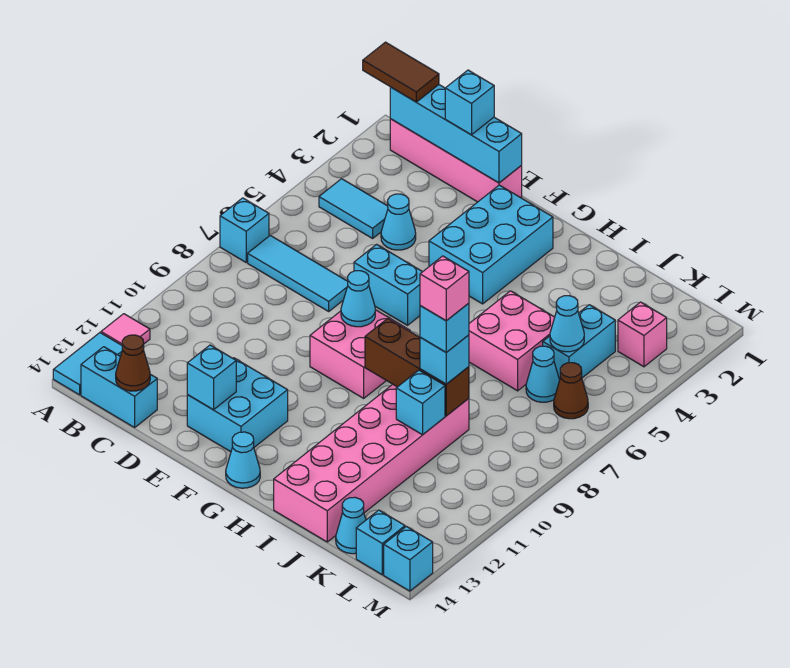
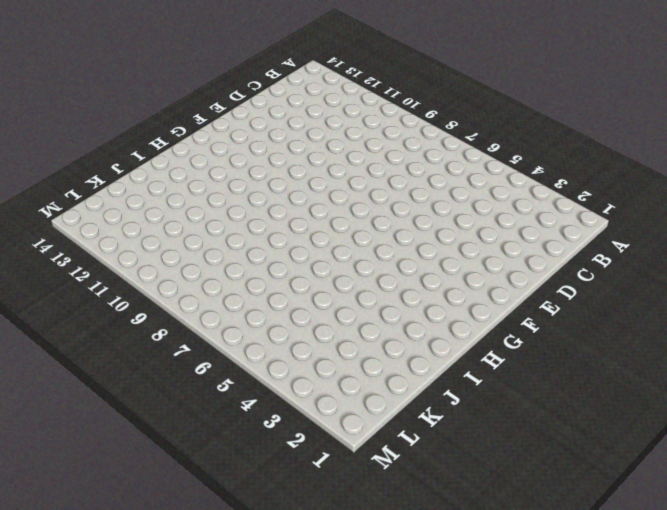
none -> cyan 1x1 brick [220,198,269,262]
none -> pink 1x1 tile [101,314,150,345]
none -> cyan 1x2 tile [53,333,123,395]
none -> pink 1x4 brick [390,119,522,202]

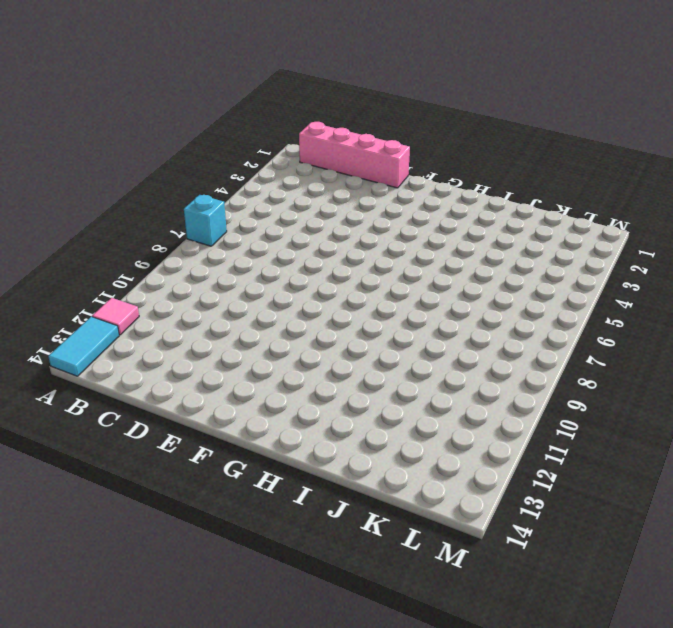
none -> cyan 1x2 tile [319,179,388,238]
none -> cyan 1x3 tile [248,235,348,311]
none -> cyan 1x2 brick [81,347,157,427]
none -> cyan 1x1 cone [381,194,416,250]

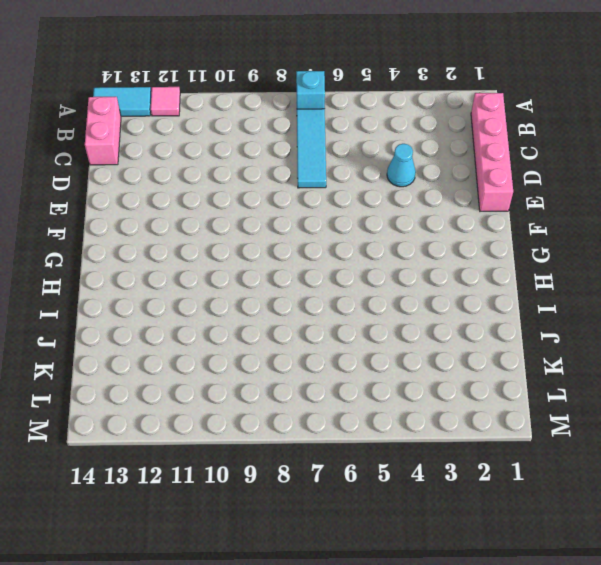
pink 1x2 brick [85,97,121,165] -> cyan 1x2 brick [81,347,157,427]
none -> cyan 1x2 tile [319,179,388,238]
none -> cyan 1x2 brick [354,244,422,325]
none -> cyan 2x2 brick [187,358,288,452]
none -> cyan 2x3 brick [429,185,553,304]

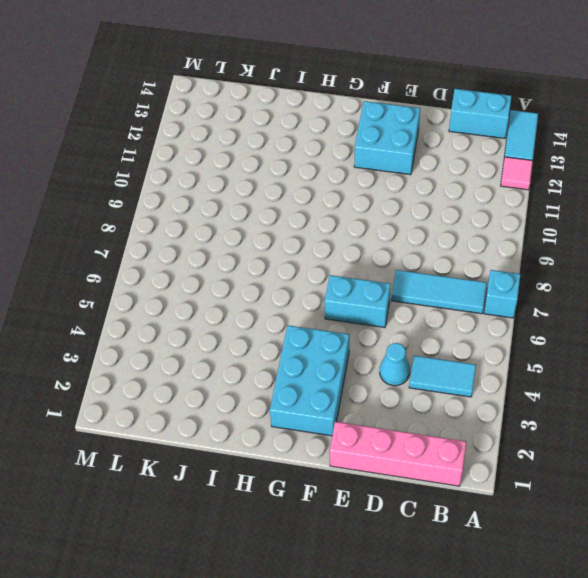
none -> pink 2x2 brick [310,310,410,398]
none -> cyan 1x1 cone [226,432,260,488]
none -> pink 2x2 brick [469,291,555,391]
none -> pink 2x6 brick [274,384,469,542]

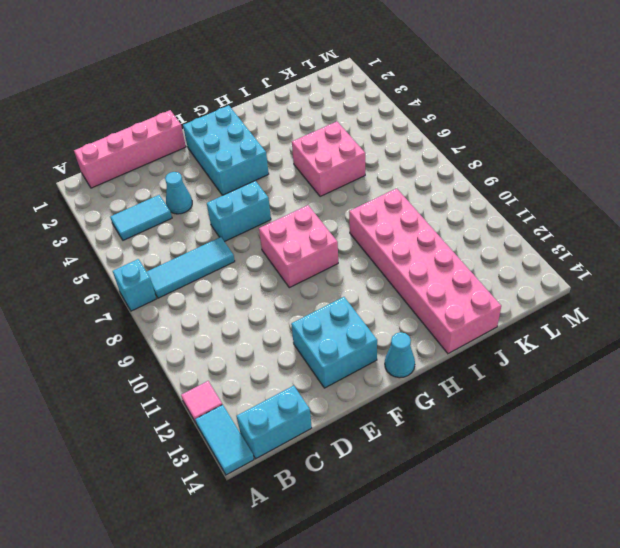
none -> cyan 1x2 brick [543,305,615,380]
none -> cyan 1x1 cone [526,346,560,402]
none -> cyan 1x1 cone [336,497,366,554]
none -> pink 1x1 brick [618,302,667,367]

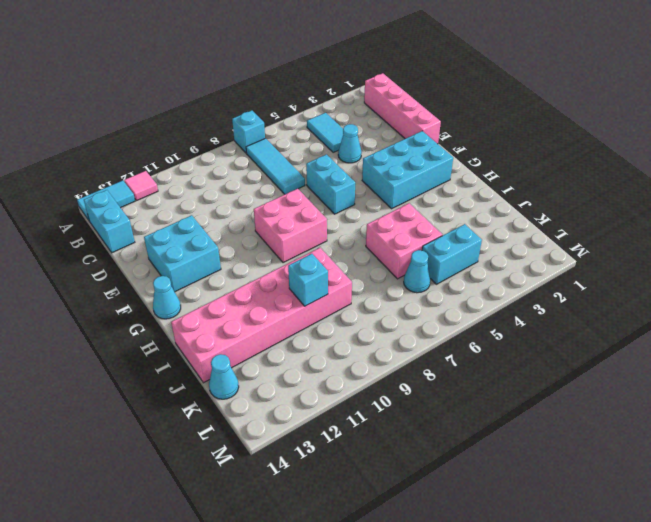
none -> pink 1x1 brick [618,302,667,367]
none -> brown 1x1 cone [554,363,588,419]
none -> cyan 1x1 brick [356,510,405,575]
none -> cyan 1x1 brick [384,526,433,591]

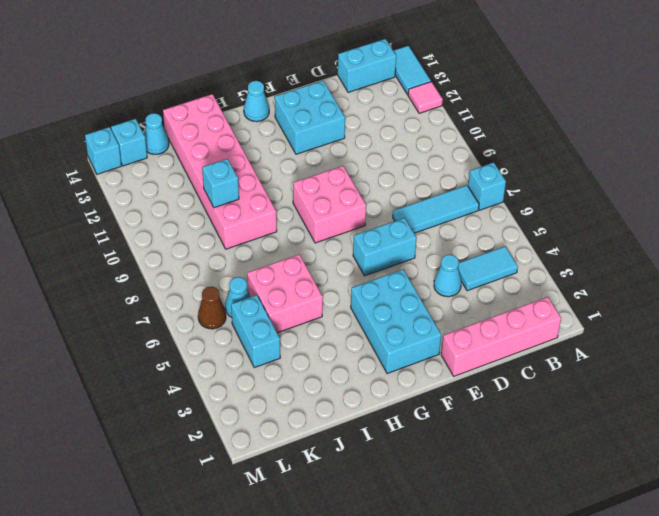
none -> pink 1x1 brick [618,302,667,367]
none -> cyan 1x4 brick [390,85,522,183]
none -> brown 1x1 cone [116,335,150,391]
none -> cyan 1x1 brick [187,345,236,410]

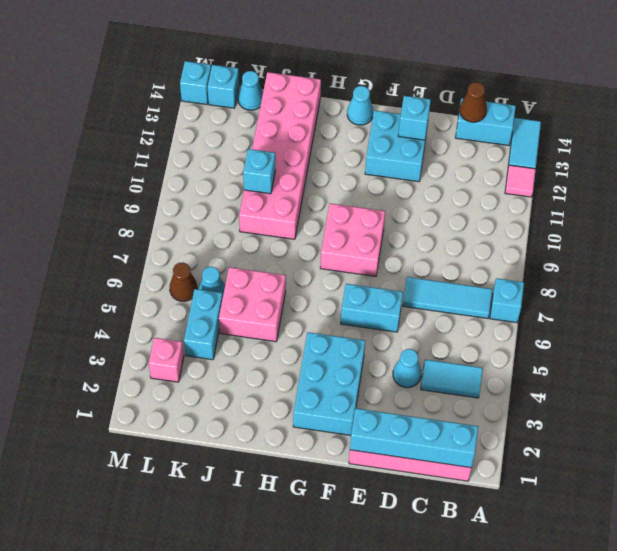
none -> cyan 1x1 cone [341,271,375,327]
none -> brown 1x3 brick [365,319,469,416]
none -> cyan 1x1 cone [550,296,584,352]
none -> brown 1x2 tile [363,42,439,102]

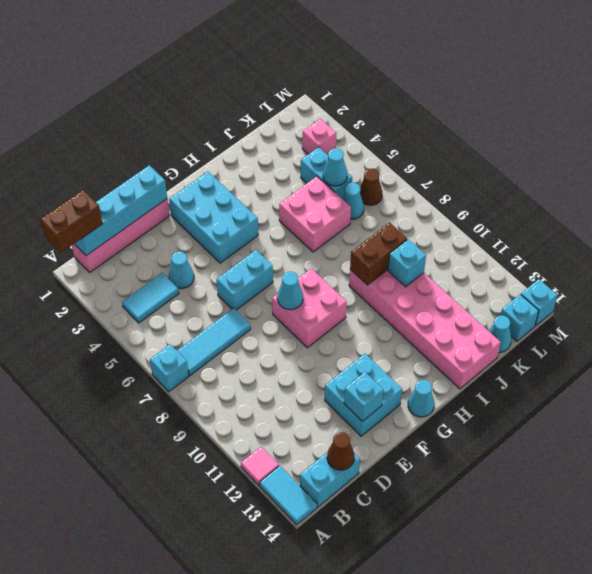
brown 1x2 brick [41,190,102,253] -> brown 1x2 tile [363,42,439,102]
brown 1x2 brick [350,223,407,285] -> brown 1x3 brick [365,319,469,416]
none -> cyan 1x1 brick [445,70,494,135]
none -> cyan 1x1 brick [420,335,469,384]
none -> cyan 1x1 brick [420,303,469,352]
none -> pink 1x1 brick [420,256,469,321]

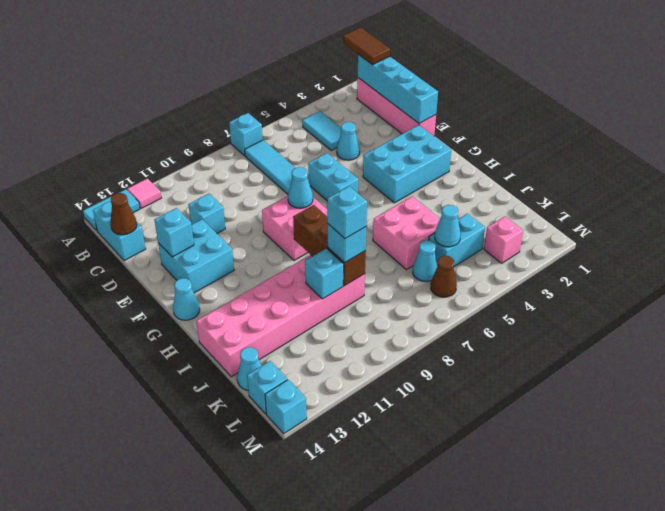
cyan 1x1 brick [188,194,225,233] -> cyan 1x1 brick moved to [445,70,494,135]
none -> pink 1x1 brick [420,256,469,321]

